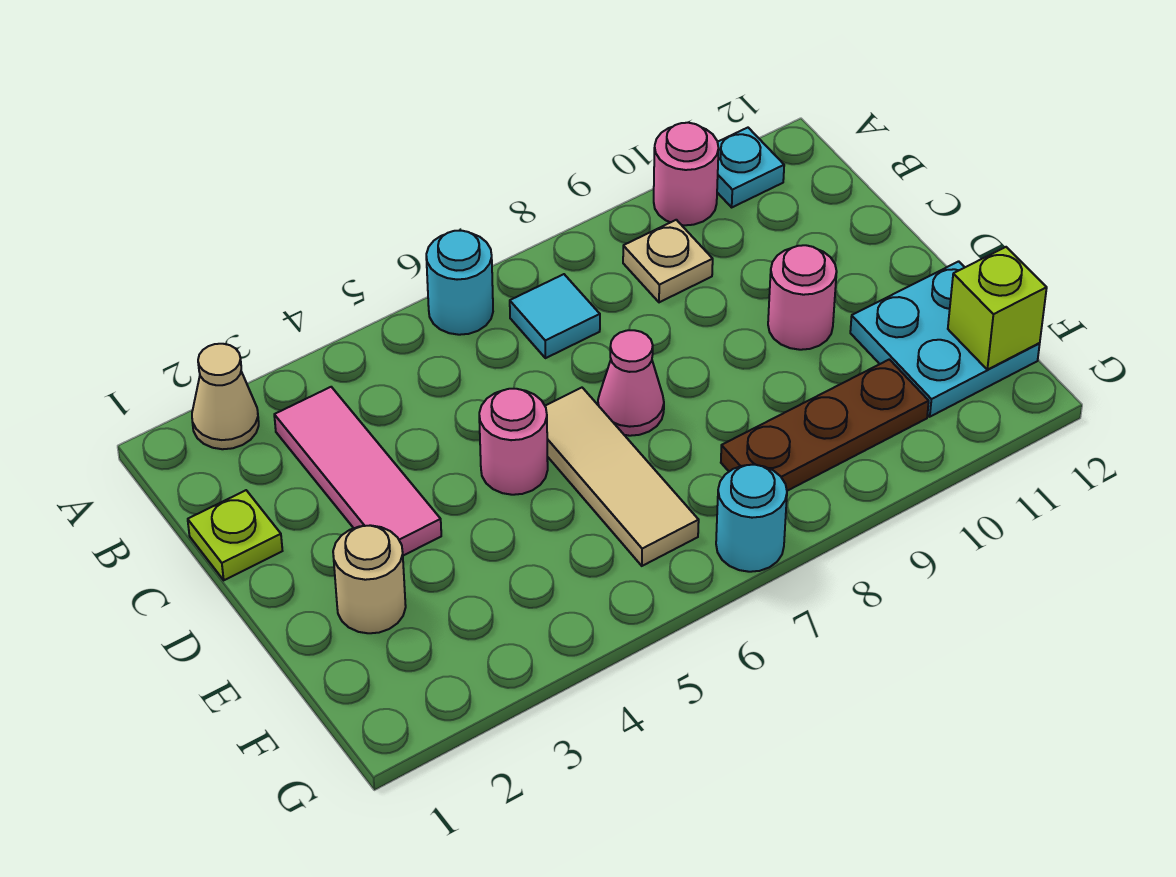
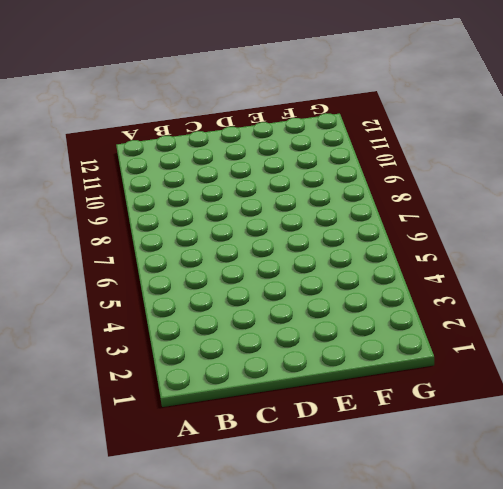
none -> tan 1x1 cone [192,344,259,449]
none -> cyan 1x1 round brick [426,231,493,335]
none -> pink 1x1 round brick [654,123,719,225]

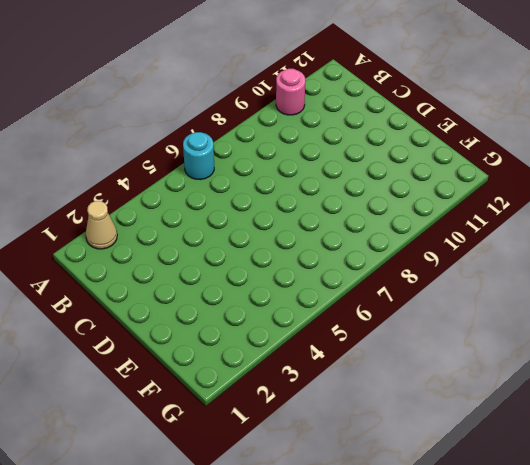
none -> cyan 1x1 plate [717,128,784,207]
none -> pink 1x3 tile [274,387,441,556]
none -> cyan 1x1 tile [510,274,600,358]

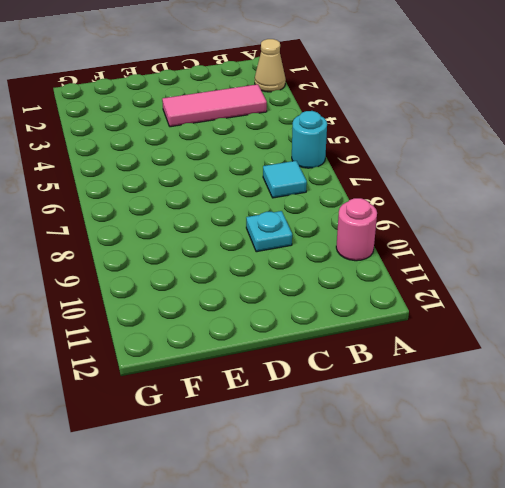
cyan 1x1 plate [246,211,292,252] -> cyan 1x1 plate moved to [717,128,784,207]
none -> tan 1x1 plate [623,220,713,302]
none -> lime 1x1 plate [188,490,282,580]
none -> pink 1x1 round brick [479,389,548,495]

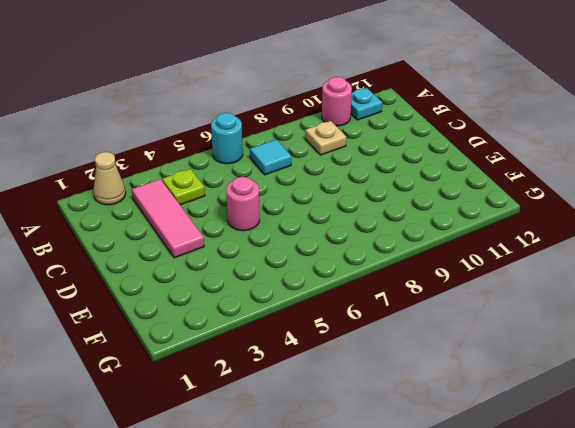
lime 1x1 plate [162,169,205,205] -> lime 1x1 plate moved to [188,490,282,580]
none -> tan 1x3 tile [545,388,699,566]
none -> pink 1x1 cone [598,330,664,436]
none -> pink 1x1 round brick [768,245,837,350]

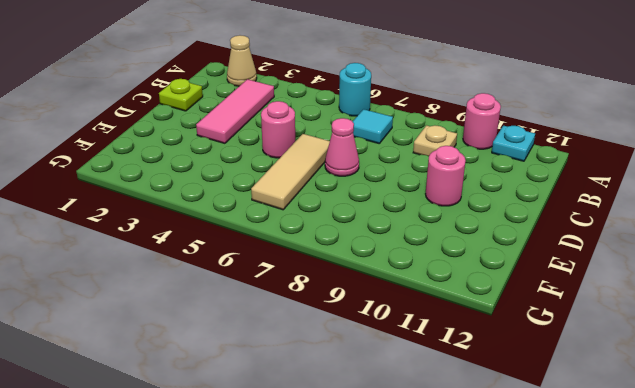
none -> tan 1x1 round brick [333,525,406,633]
none -> cyan 2x2 plate [850,261,1040,417]
none -> brown 1x3 plate [721,359,929,491]

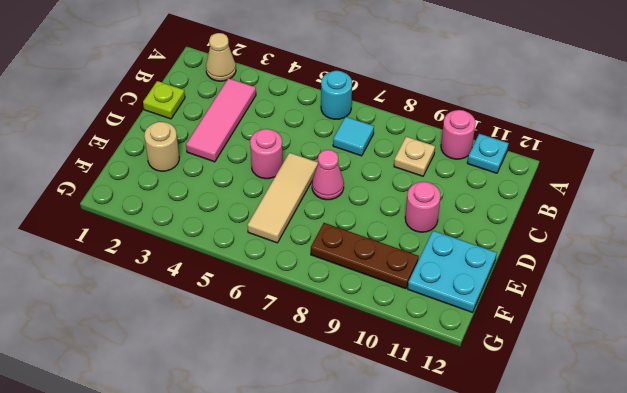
none -> cyan 1x1 round brick [716,465,787,572]
none -> lime 1x1 brick [948,247,1047,370]

